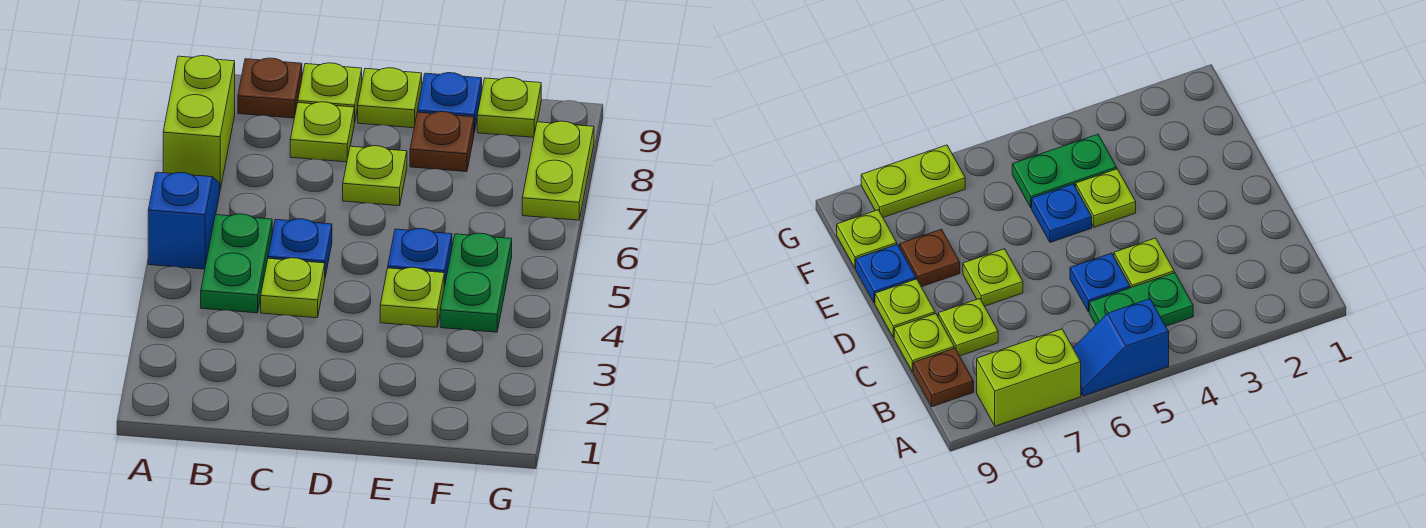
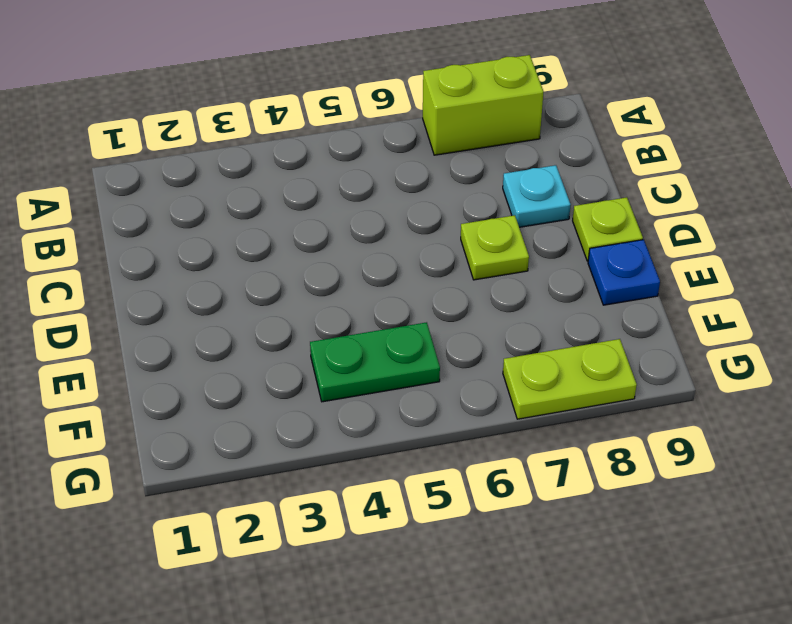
cyan 1x1 plate [503,165,571,227] -> lime 1x1 plate [290,102,354,162]
none -> blue 1x2 slope [148,172,220,269]
none -> green 1x2 plate [201,214,272,313]
none -> brown 1x1 plate [238,58,302,118]

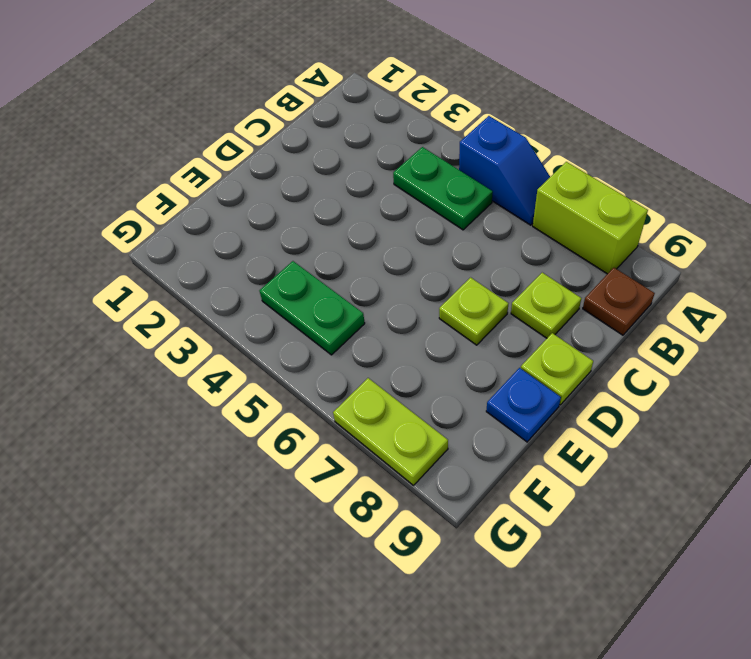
none -> lime 1x1 plate [261,258,325,318]
none -> blue 1x1 plate [268,219,332,277]
none -> lime 1x1 plate [298,63,362,123]

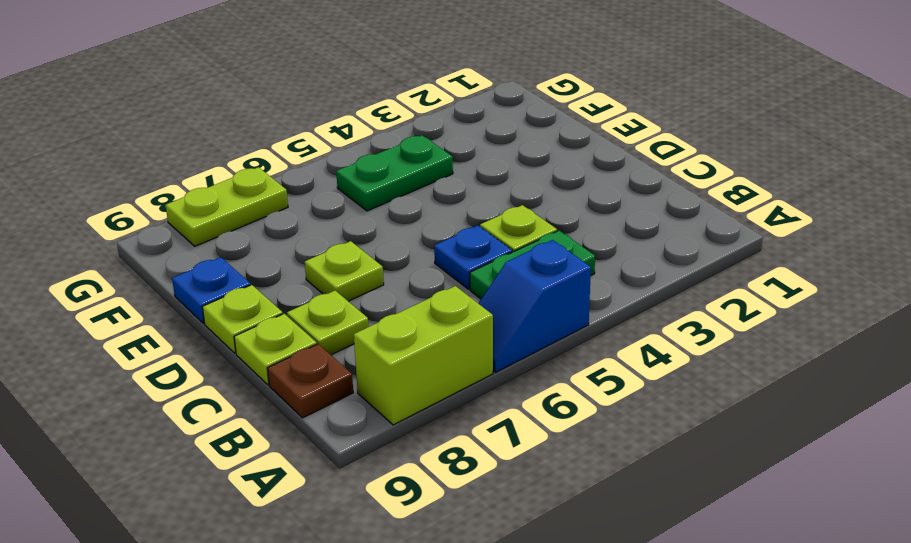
none -> lime 1x1 plate [380,267,444,327]
none -> blue 1x1 plate [388,229,452,287]
none -> brown 1x1 plate [410,112,474,172]

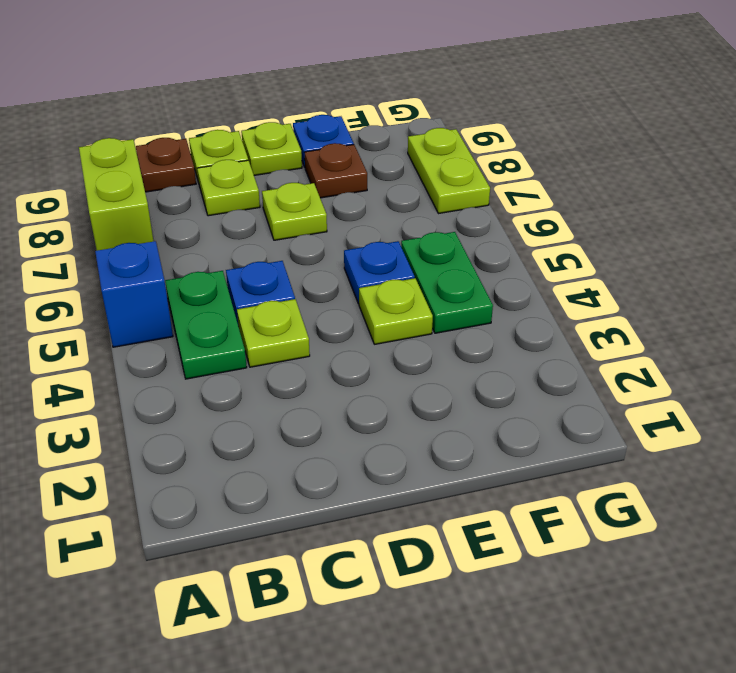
none -> lime 1x1 plate [477,77,541,137]

